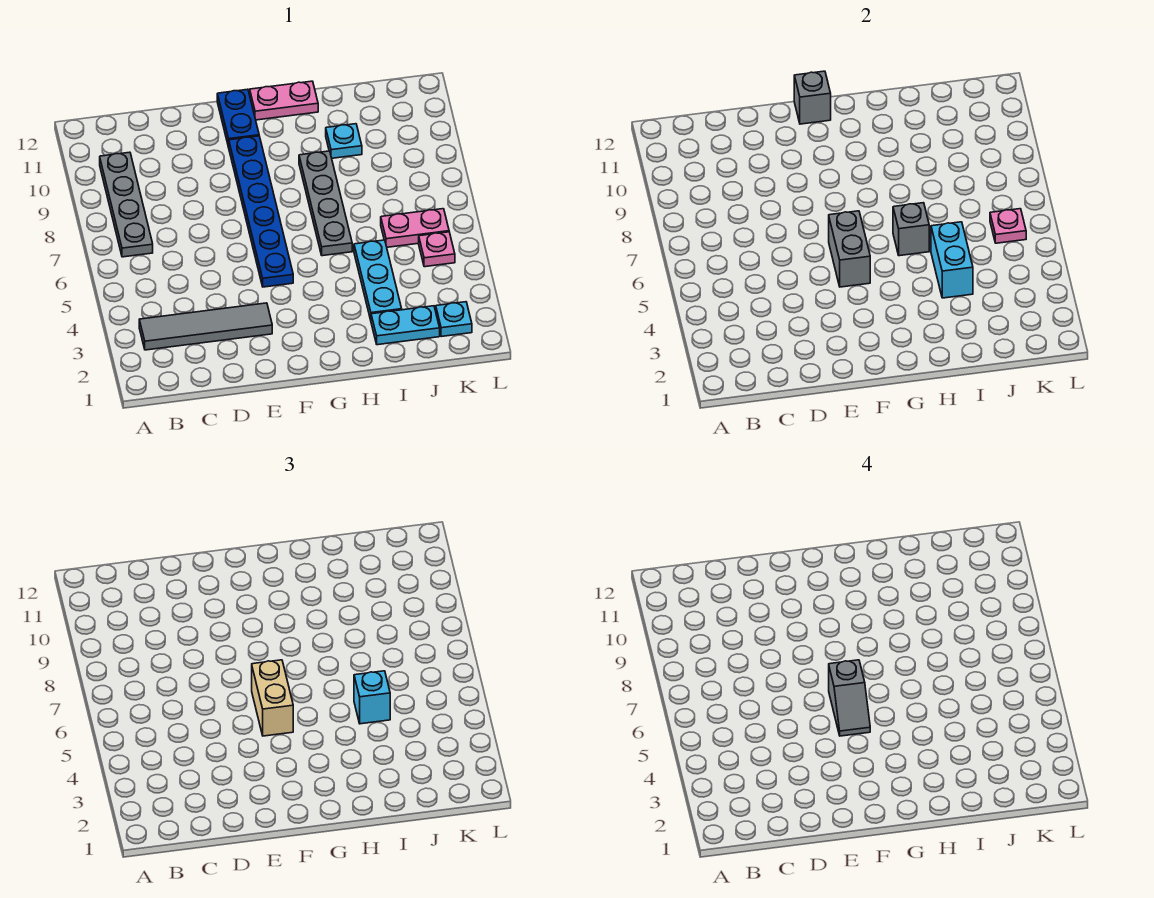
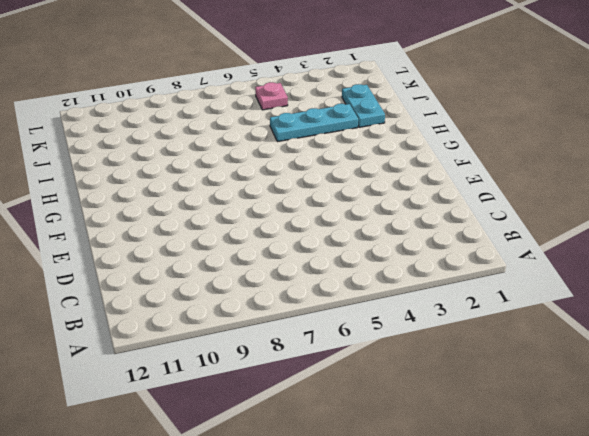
none -> grey 1x4 tile [139,303,272,350]
none -> grey 1x4 plate [100,152,153,257]
none -> blue 1x6 plate [229,136,293,287]

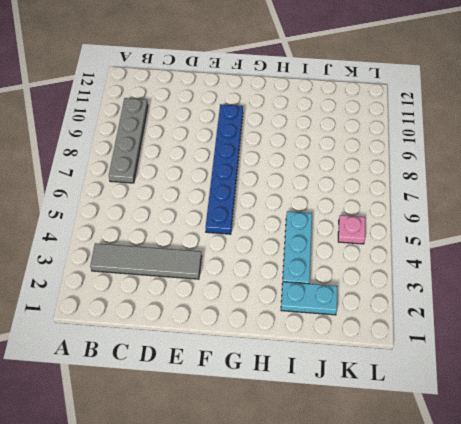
none -> blue 1x2 plate [217,89,259,147]
none -> pink 1x2 plate [250,81,318,120]
none -> grey 1x4 plate [299,151,352,256]

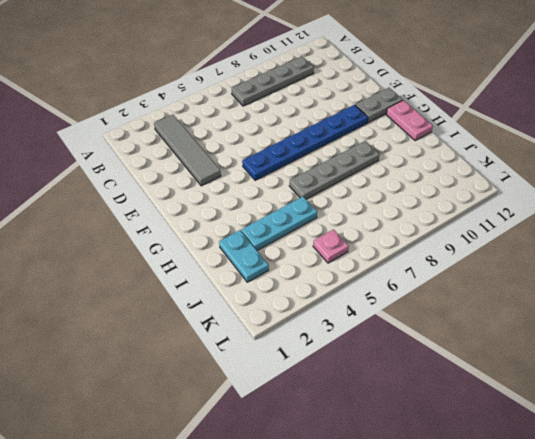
grey 1x2 plate [355,88,403,123] -> blue 1x2 plate [217,89,259,147]
none -> cyan 1x1 plate [326,124,362,158]
none -> pink 1x2 plate [381,209,449,247]
none -> cyan 1x1 plate [436,302,472,337]

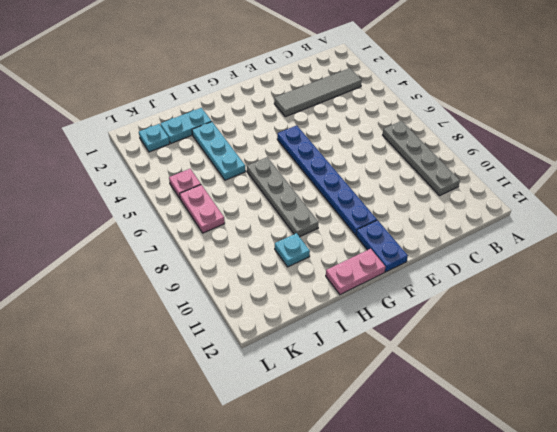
pink 1x2 plate [180,185,225,233] -> pink 1x2 plate turned to [381,209,449,247]
none -> grey 1x2 brick [829,211,870,287]
none -> grey 1x1 brick [794,71,831,124]
none -> grey 1x1 brick [893,203,929,256]

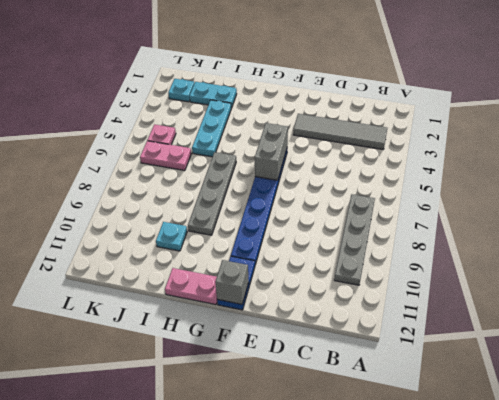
none -> grey 1x1 brick [893,203,929,256]
none -> cyan 1x2 brick [931,222,973,298]
none -> pink 1x1 plate [990,209,1026,243]

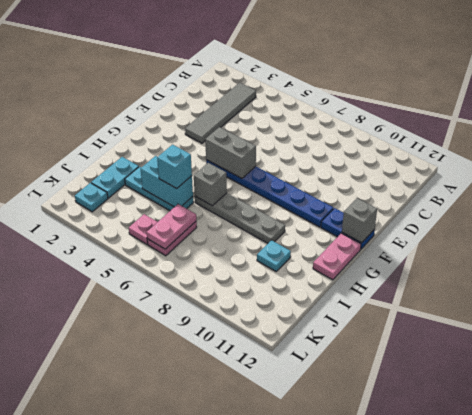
pink 1x2 plate [147,204,196,249] -> pink 1x1 plate [990,209,1026,243]
none -> grey 1x4 plate [100,152,153,257]
none -> tan 1x2 brick [252,660,293,736]
none -> grey 1x2 slope [829,660,870,736]

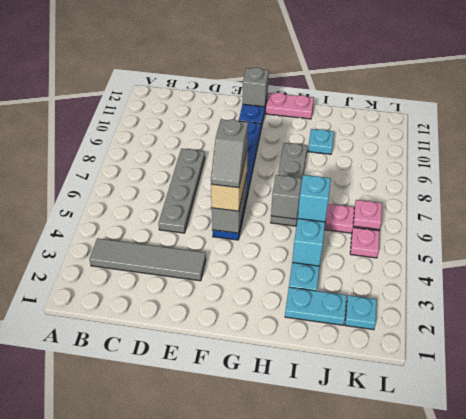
grey 1x4 plate [158,149,205,233] -> grey 1x4 plate moved to [100,152,153,257]

